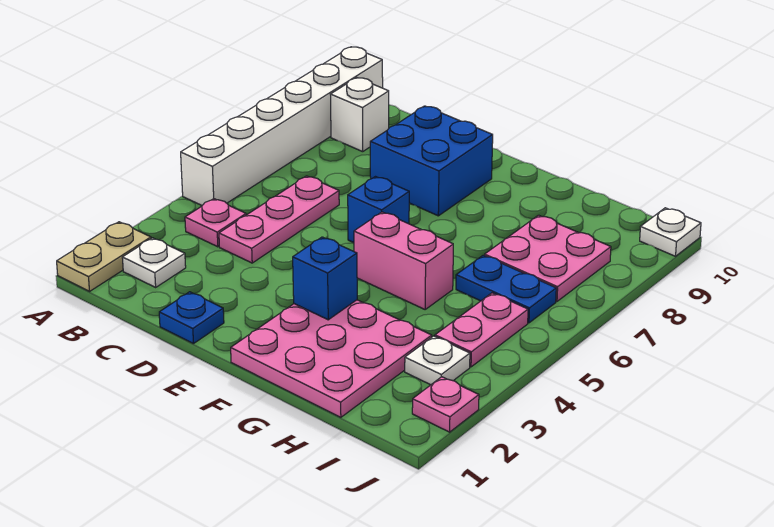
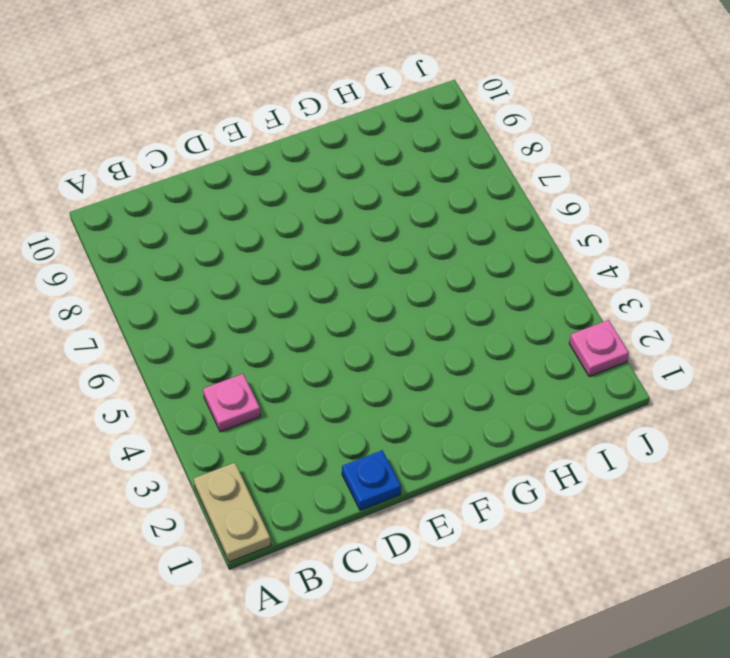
none -> white 1x6 brick [181,47,383,205]
none -> white 1x1 plate [122,238,186,287]
none -> white 1x1 brick [330,78,389,152]

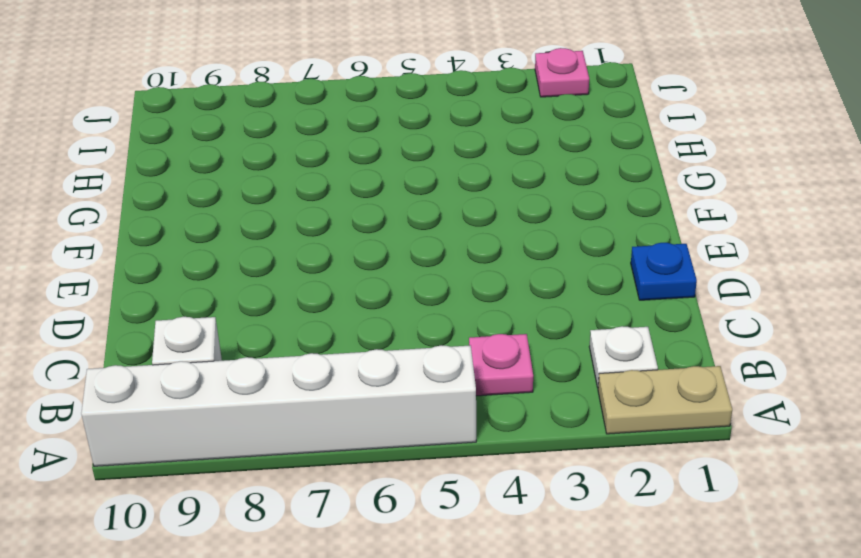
none -> pink 1x3 plate [219,176,339,263]
none -> blue 2x2 brick [370,106,493,216]
none -> blue 1x1 brick [348,177,409,243]

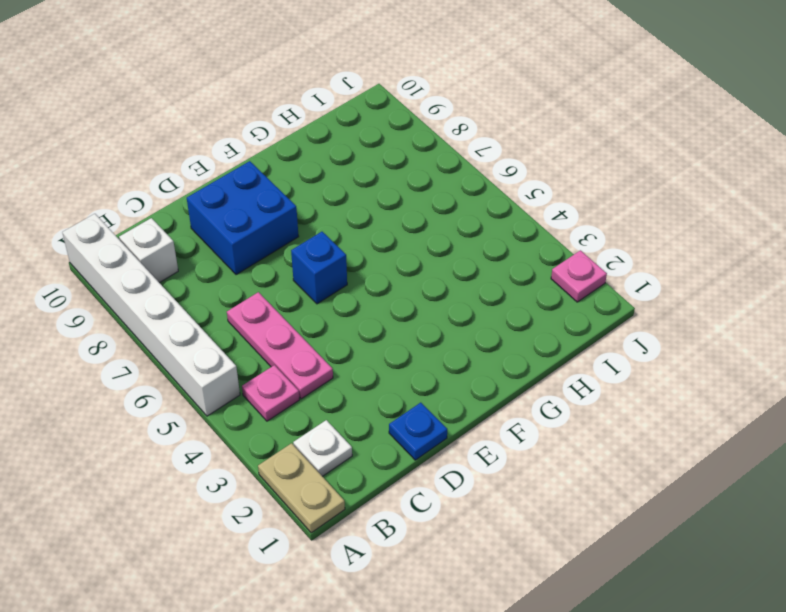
none -> pink 3x3 plate [231,300,432,417]
none -> pink 1x2 brick [354,212,453,309]
none -> blue 1x2 plate [456,255,556,323]

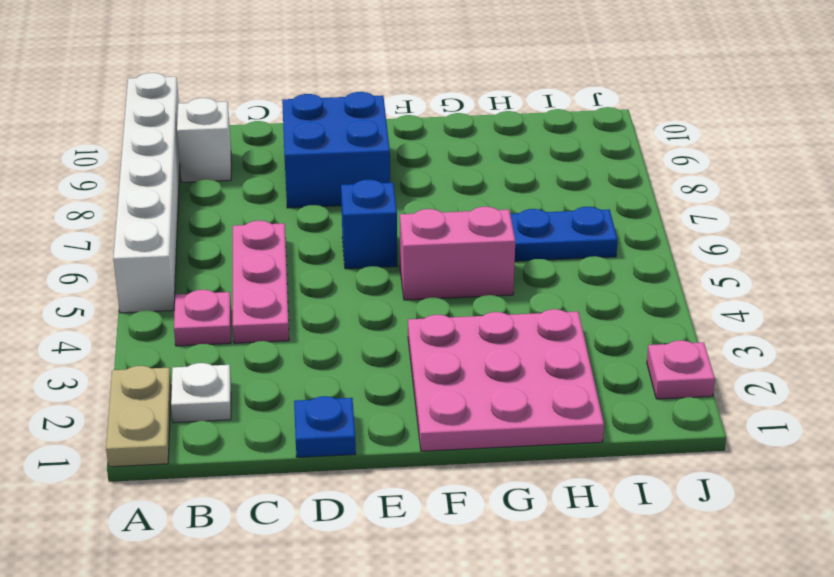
none -> pink 2x2 plate [485,215,611,302]
none -> white 1x1 plate [405,336,470,385]
none -> pink 1x2 plate [435,293,528,367]

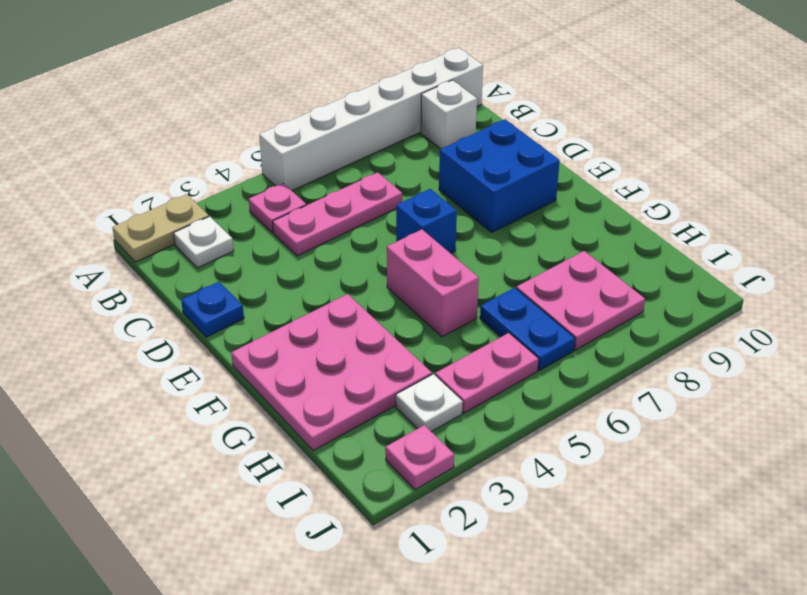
none -> white 1x1 plate [640,208,701,256]
none -> blue 1x1 brick [293,237,357,320]

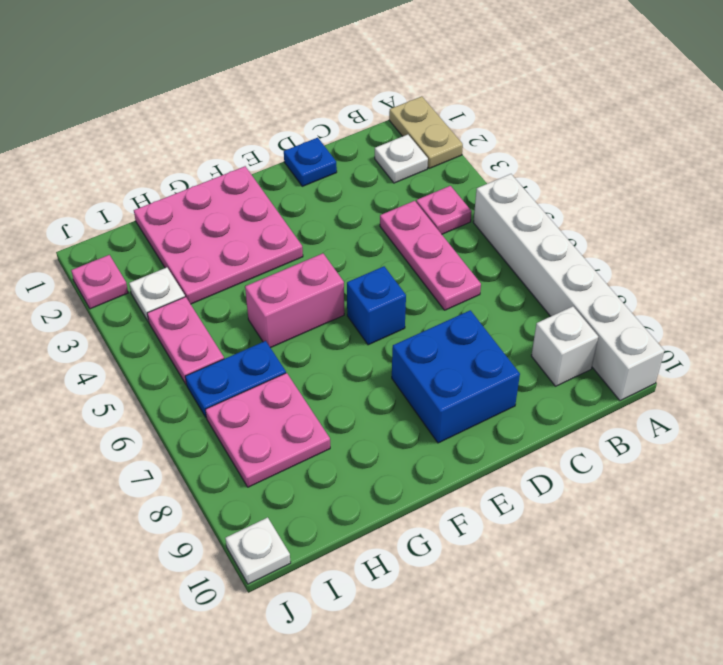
none -> blue 1x1 brick [293,237,357,320]

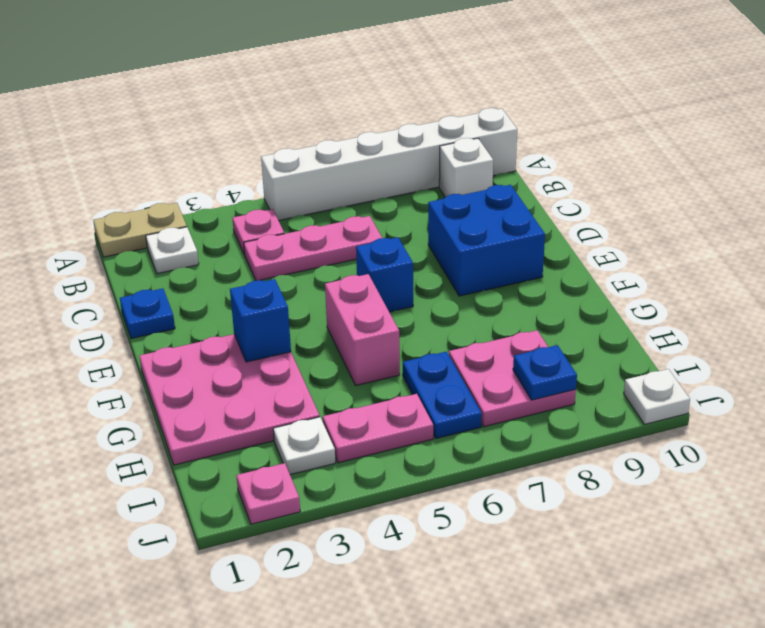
blue 1x1 plate [513,345,577,400] -> none

